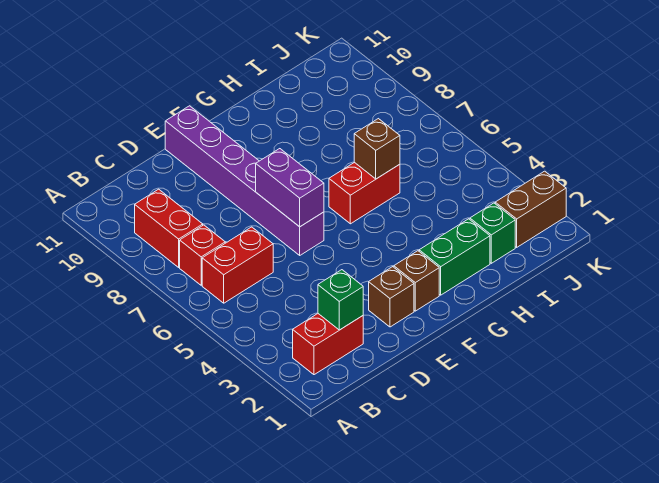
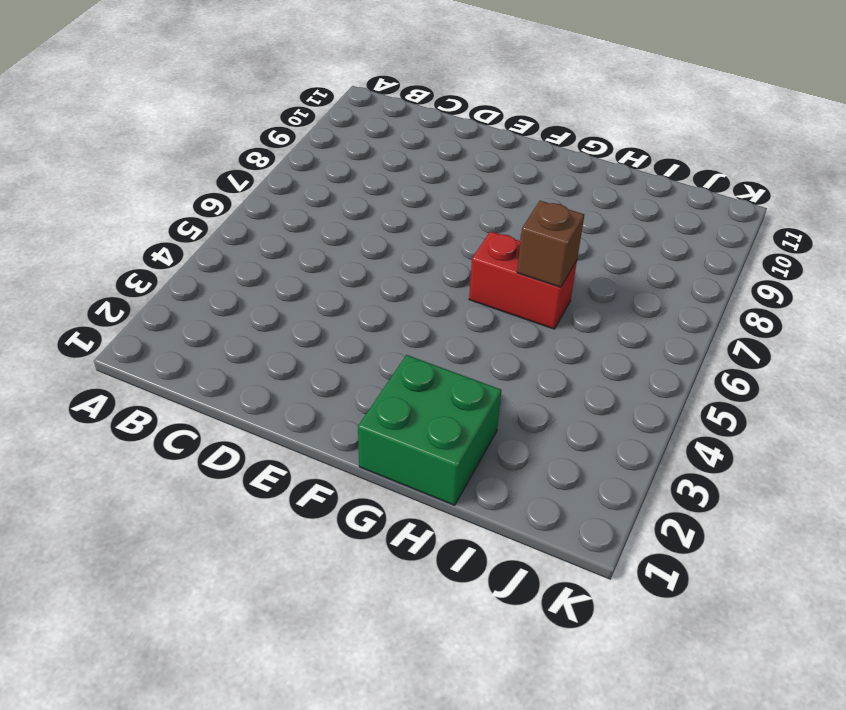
green 2x2 brick [358,355,501,505] -> green 1x2 brick [419,219,490,295]
none -> red 1x2 brick [293,314,363,375]
none -> red 1x2 brick [202,227,273,303]
none -> red 1x1 brick [180,225,225,285]

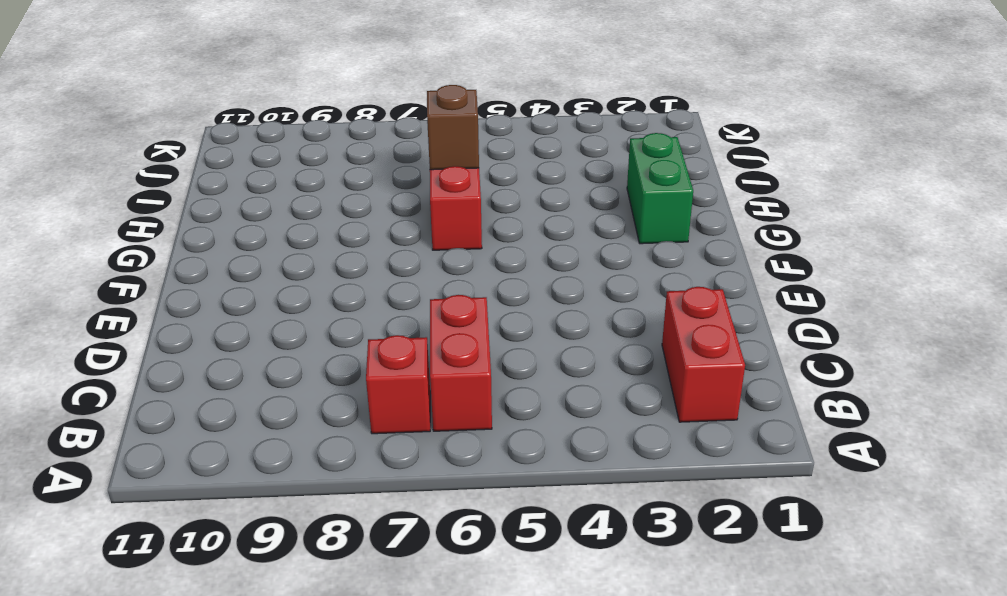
none -> red 1x2 brick [135,189,203,267]
none -> brown 1x1 brick [369,267,414,327]
none -> purple 1x6 brick [165,106,324,255]

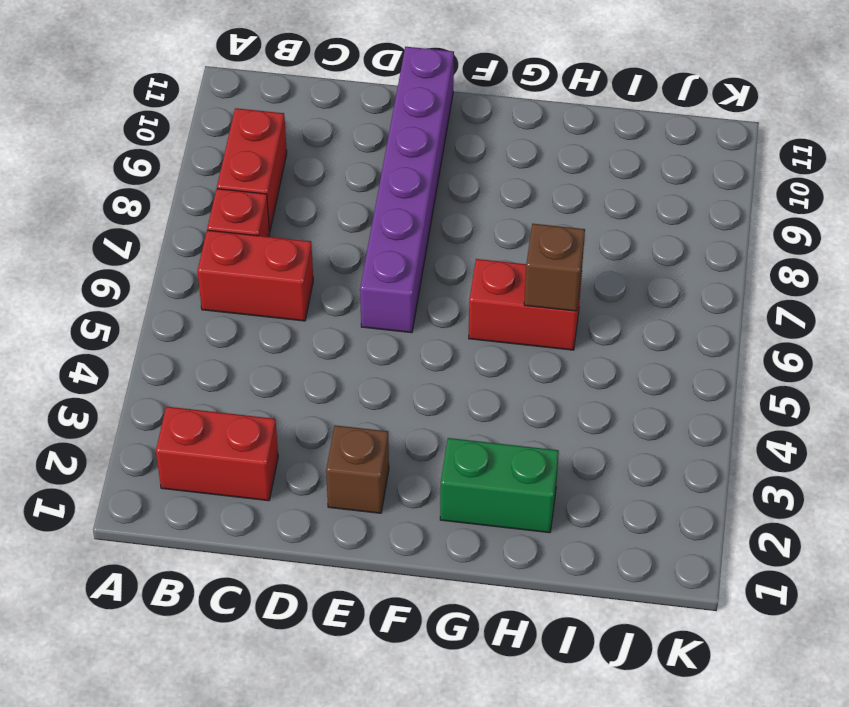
none -> brown 1x1 brick [394,251,439,311]
none -> green 1x1 brick [470,203,515,263]
none -> brown 1x2 brick [495,171,566,247]

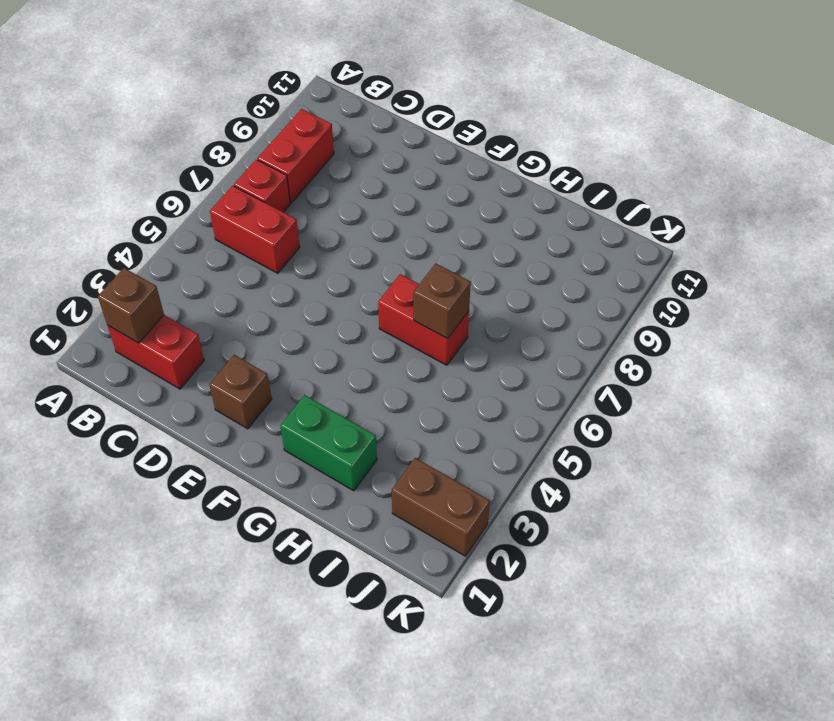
brown 1x1 brick [98,268,164,343] -> brown 1x1 brick moved to [394,251,439,311]
none -> purple 1x6 brick [165,106,324,255]
none -> green 1x1 brick [470,203,515,263]
none -> green 1x1 brick [318,270,363,330]

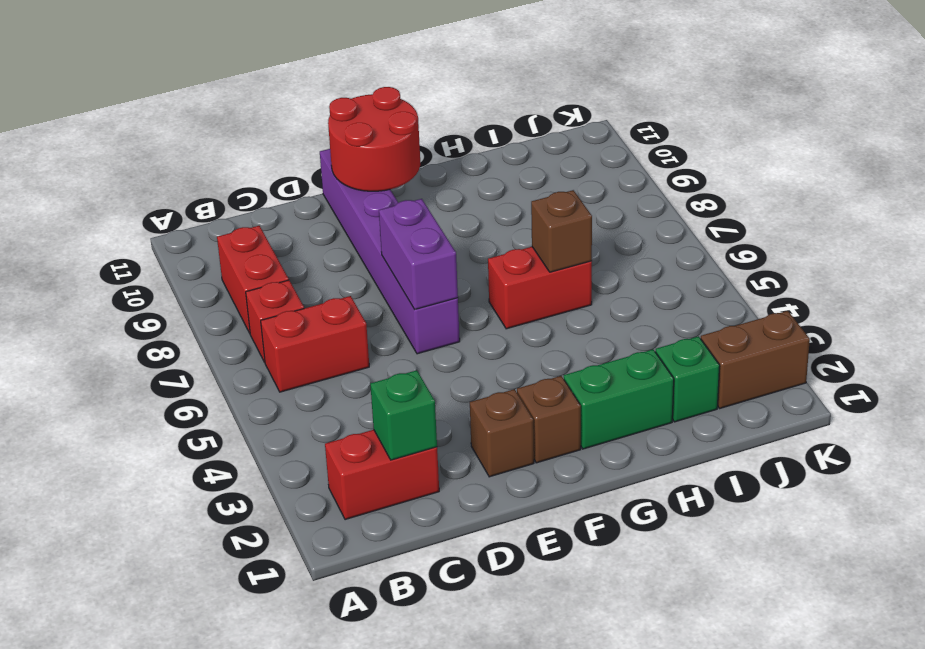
red 2x2 round brick [328,87,420,191] -> none

